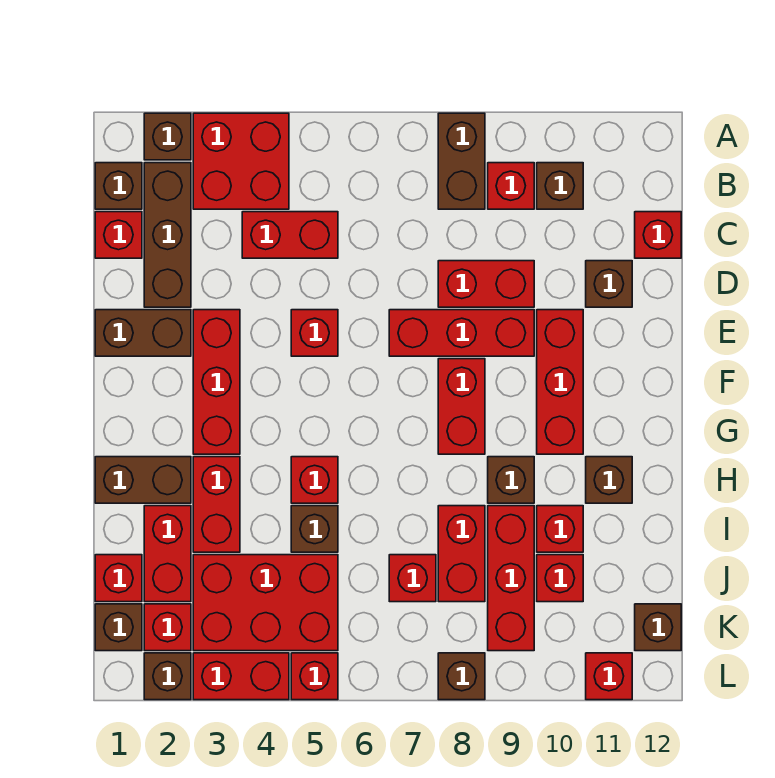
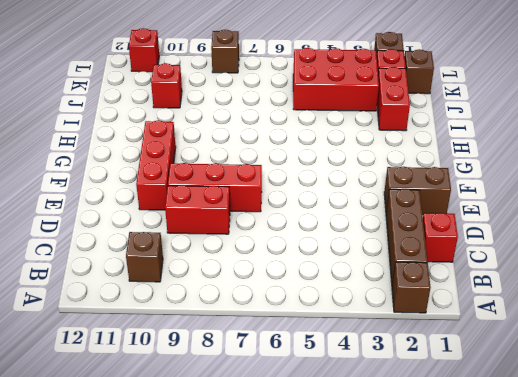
none -> red 2x2 brick [193,113,289,209]
none -> brown 1x2 brick [438,113,485,209]
none -> brown 1x1 brick [95,163,142,209]
none -> red 1x1 brick [488,163,534,209]

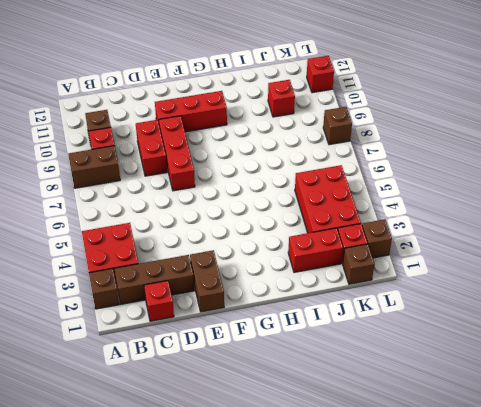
none -> brown 1x1 brick [95,163,142,209]
none -> red 1x2 brick [242,212,338,258]
none -> red 1x1 brick [635,212,681,258]
none -> brown 1x1 brick [586,261,632,307]

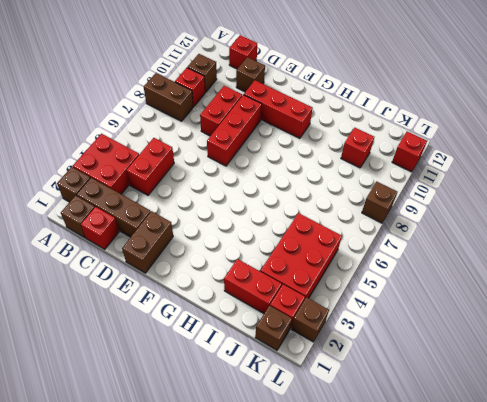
none -> red 1x3 brick [193,310,240,454]
none -> red 1x1 brick [291,310,338,356]
none -> red 1x2 brick [438,359,485,454]
none -> brown 1x2 brick [95,457,191,503]

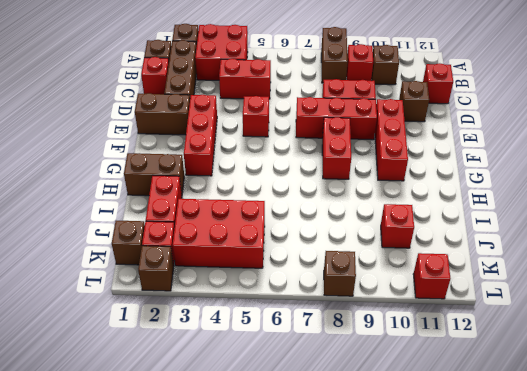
none -> red 1x2 brick [193,457,240,552]
none -> red 1x1 brick [291,457,338,503]
none -> brown 1x1 brick [488,457,534,503]
none -> brown 1x1 brick [586,457,632,503]

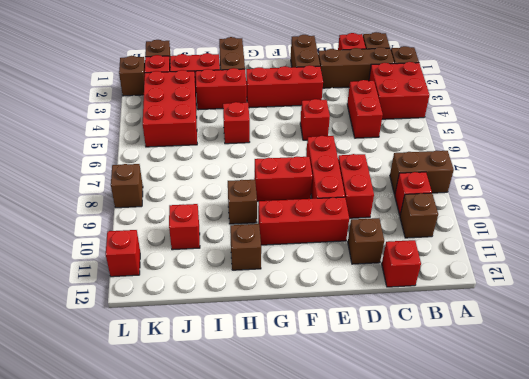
none -> brown 1x1 brick [291,506,338,552]
none -> red 1x2 brick [438,506,485,602]
none -> red 1x3 brick [488,506,534,651]
none -> red 1x1 brick [537,506,583,552]

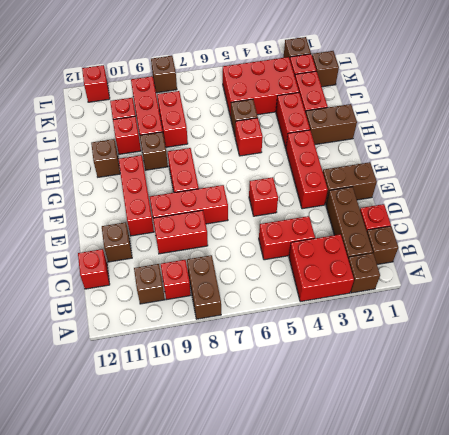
none -> red 1x1 brick [95,555,142,602]
none -> red 1x1 brick [389,555,436,602]
none -> brown 1x1 brick [635,604,681,651]
none -> red 1x2 brick [193,653,289,700]

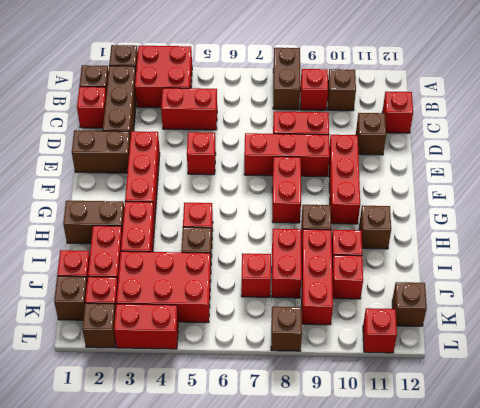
none -> red 1x1 brick [291,653,338,700]

